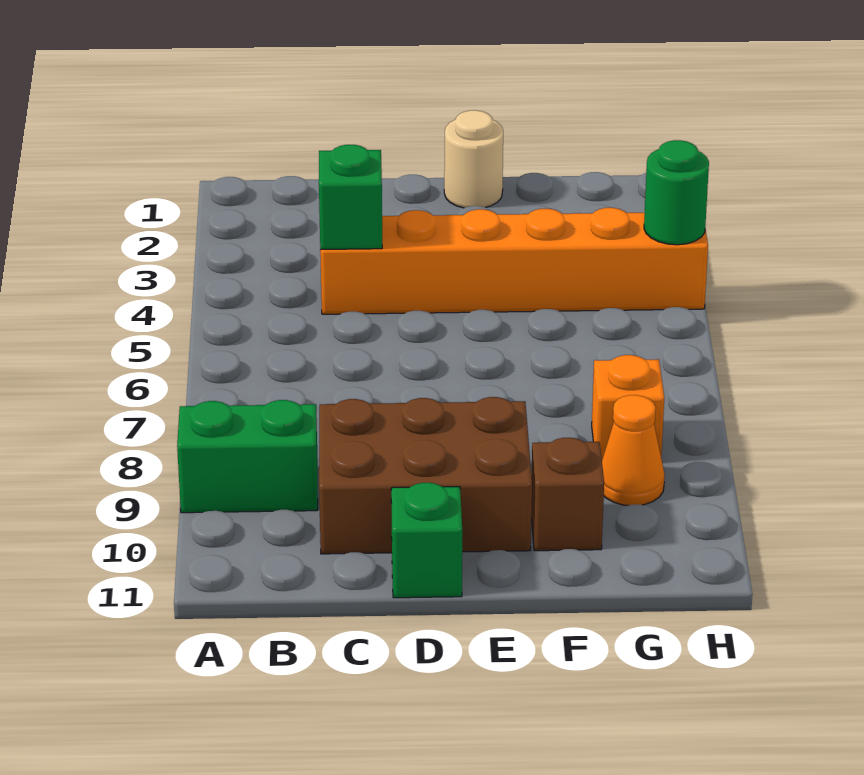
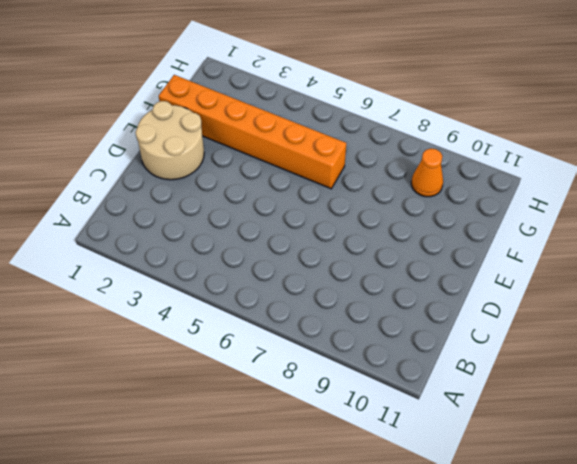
tan 2x2 round brick [135,101,204,180] -> tan 1x1 round brick [444,110,503,208]
orange 1x6 brick [159,75,346,189] -> orange 1x6 brick turned to [320,208,708,314]
none -> green 1x2 brick [177,400,318,513]
none -> brown 2x3 brick [319,397,532,554]

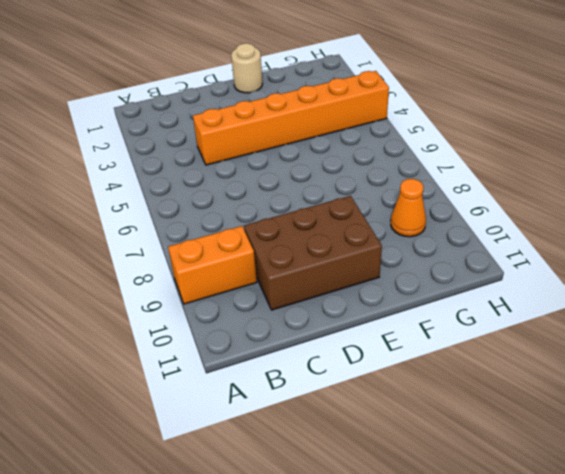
orange 1x2 brick [168,226,257,304] -> green 1x2 brick [177,400,318,513]
none -> green 1x1 brick [391,483,462,598]
none -> brown 1x1 brick [531,438,604,551]

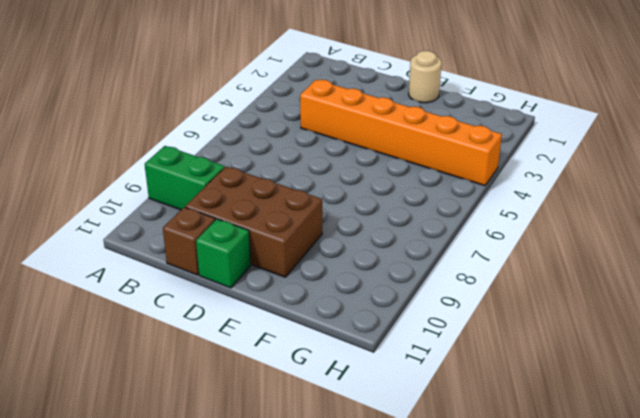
brown 1x1 brick [163,207,215,275] -> brown 1x1 brick moved to [531,438,604,551]
none -> orange 1x1 brick [592,355,664,459]
none -> orange 1x1 cone [602,395,665,505]

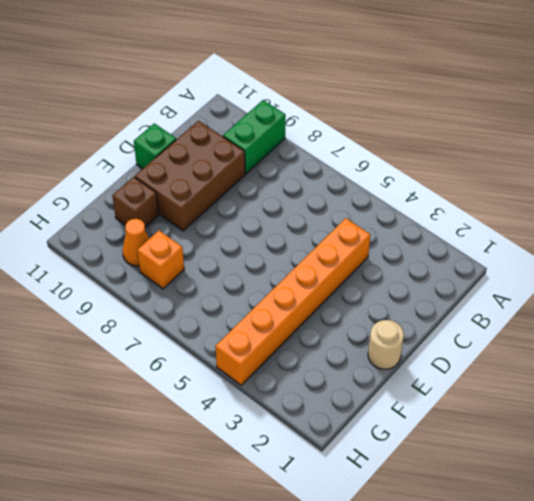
none -> green 1x1 brick [319,145,382,250]
none -> green 1x1 round brick [644,140,709,245]

